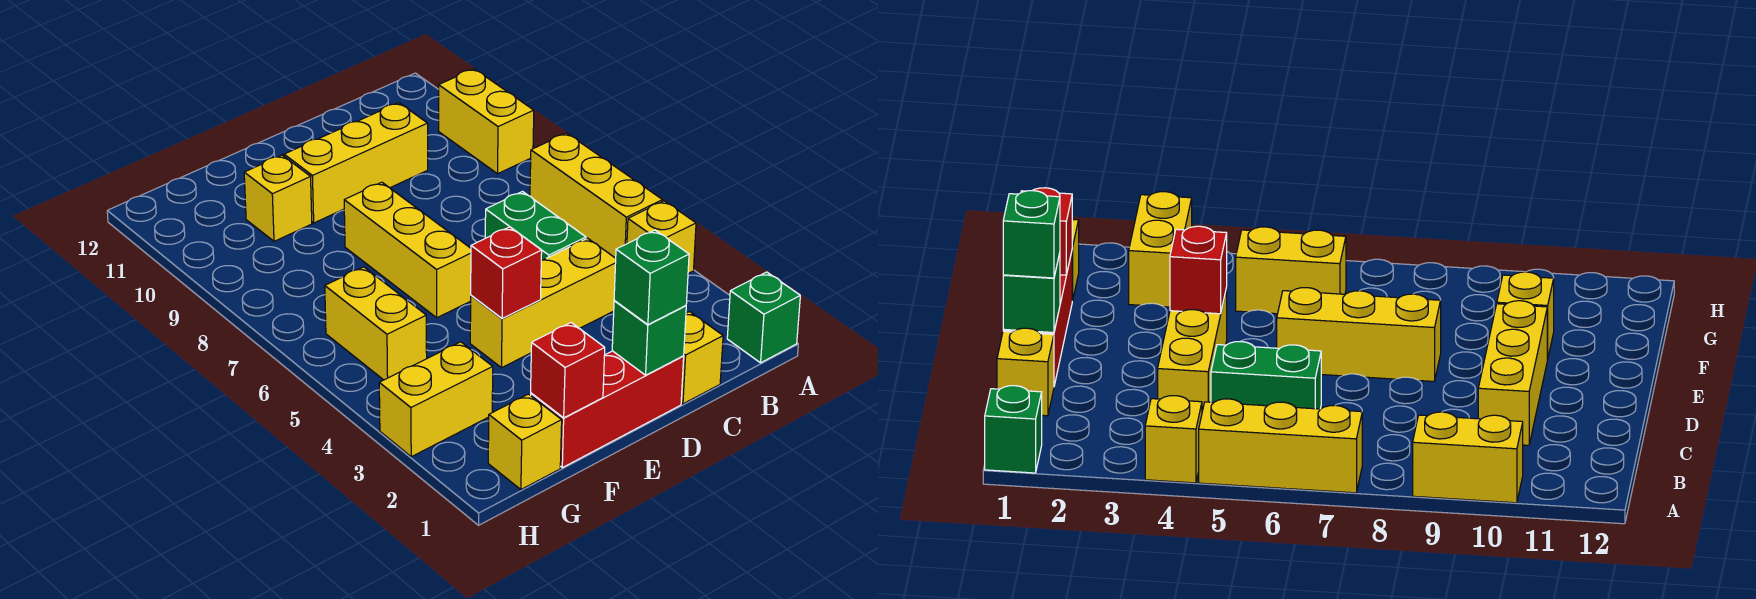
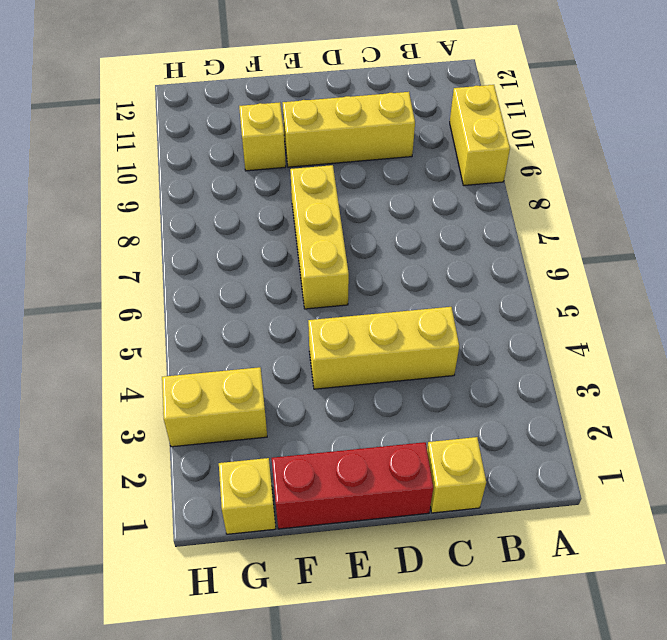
none -> green 1x1 brick [727,272,800,363]
none -> yellow 1x1 brick [627,201,696,273]
none -> yellow 1x3 brick [530,133,662,258]

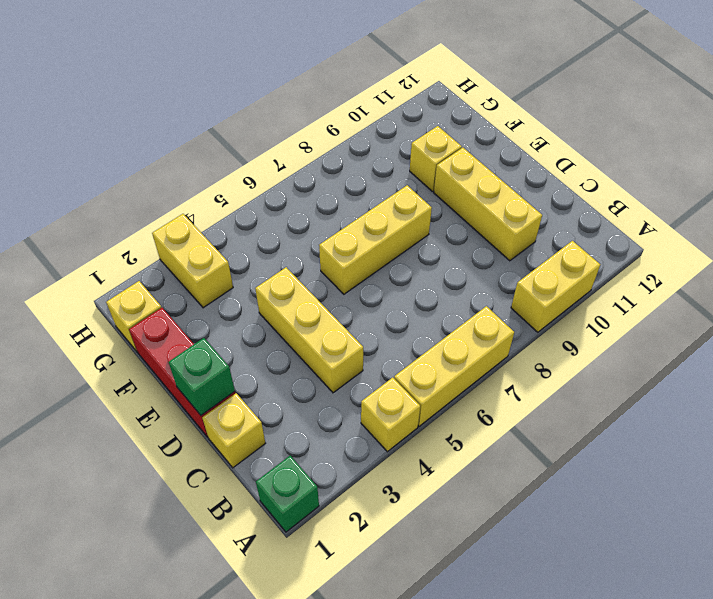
none -> green 1x2 brick [485,192,586,260]
none -> yellow 1x2 brick [325,267,427,380]
none -> red 1x1 brick [471,227,542,319]

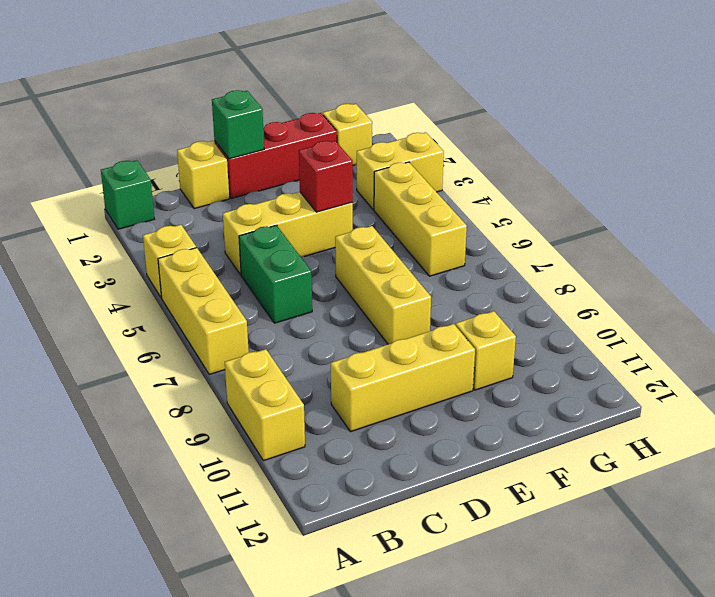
yellow 1x3 brick [374,162,467,276] -> yellow 1x2 brick [325,267,427,380]
none -> red 1x1 brick [531,323,605,418]
none -> green 1x1 brick [614,230,689,325]

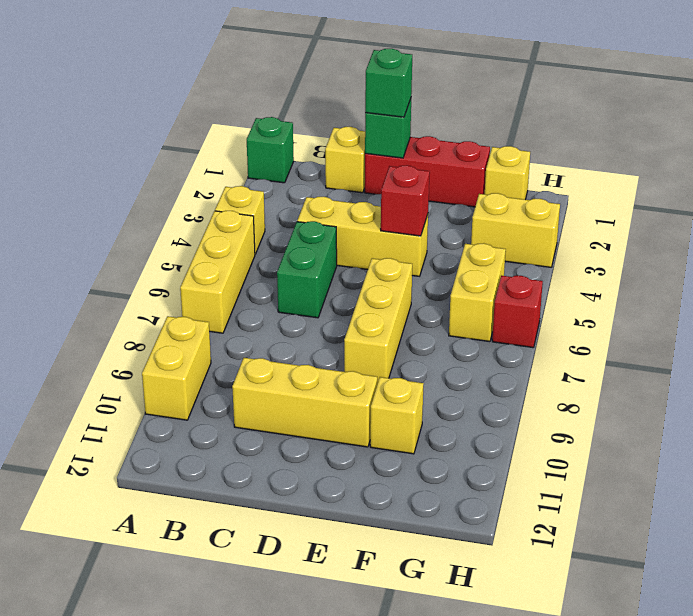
red 1x1 brick [492,276,543,348] -> red 1x1 brick moved to [531,323,605,418]

